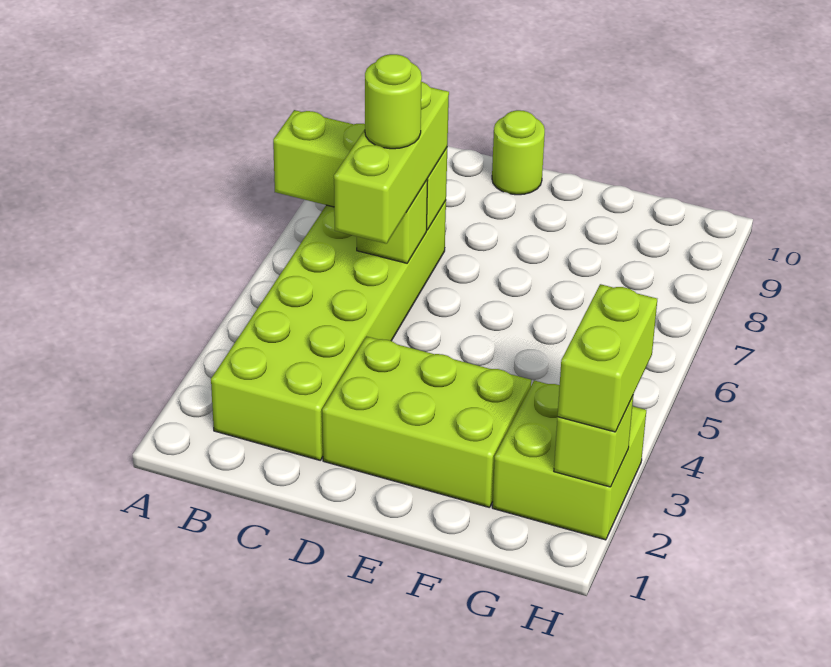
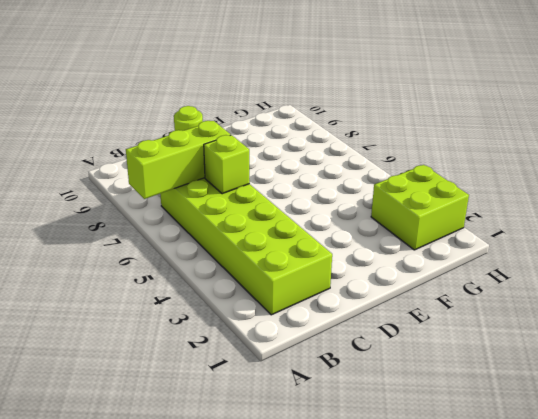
none -> lime 2x3 brick [322,336,531,507]
none -> lime 1x1 brick [554,396,633,487]

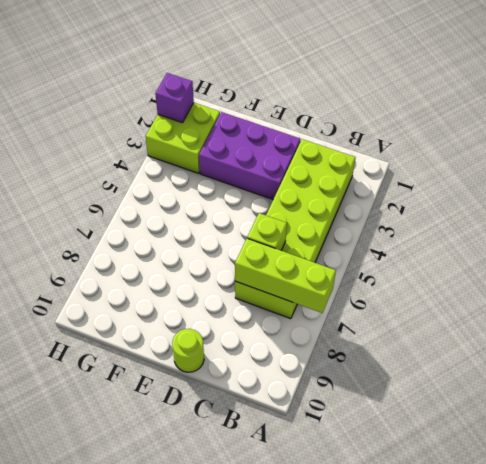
purple 2x3 brick [199,112,300,199] -> lime 2x3 brick [322,336,531,507]
purple 1x1 brick [155,73,194,123] -> lime 1x1 brick [554,396,633,487]
none -> lime 1x3 brick [334,82,449,244]
none -> lime 1x2 brick [558,284,657,432]

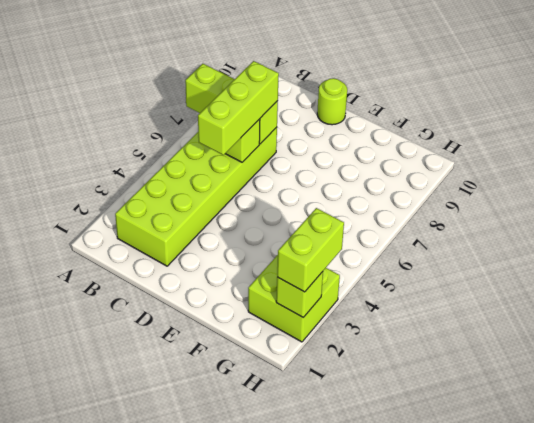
none -> lime 2x3 brick [322,336,531,507]
none -> lime 1x1 round brick [365,54,422,149]

